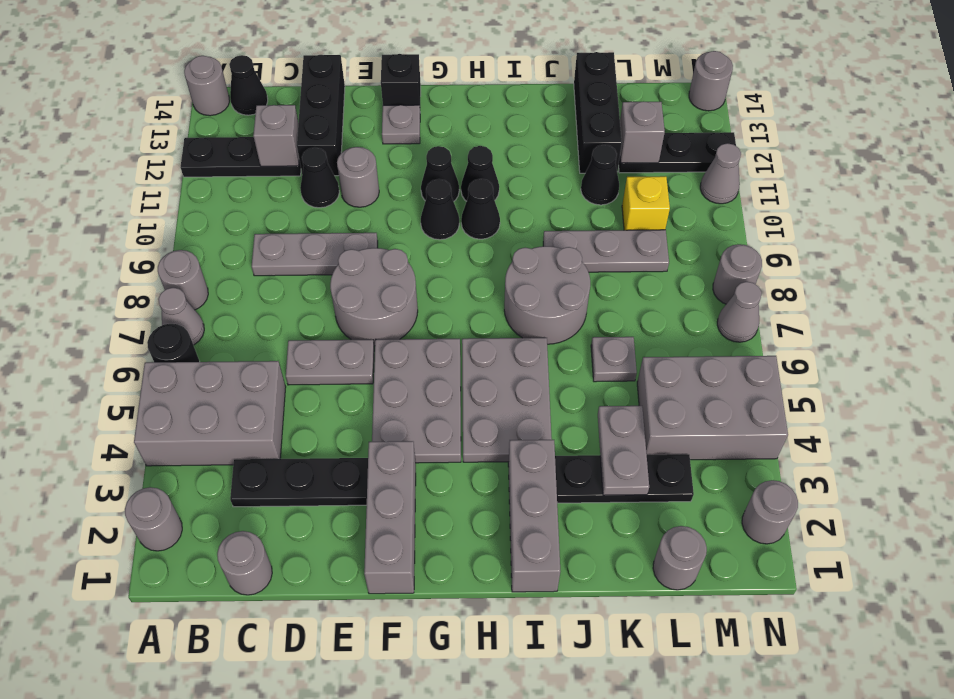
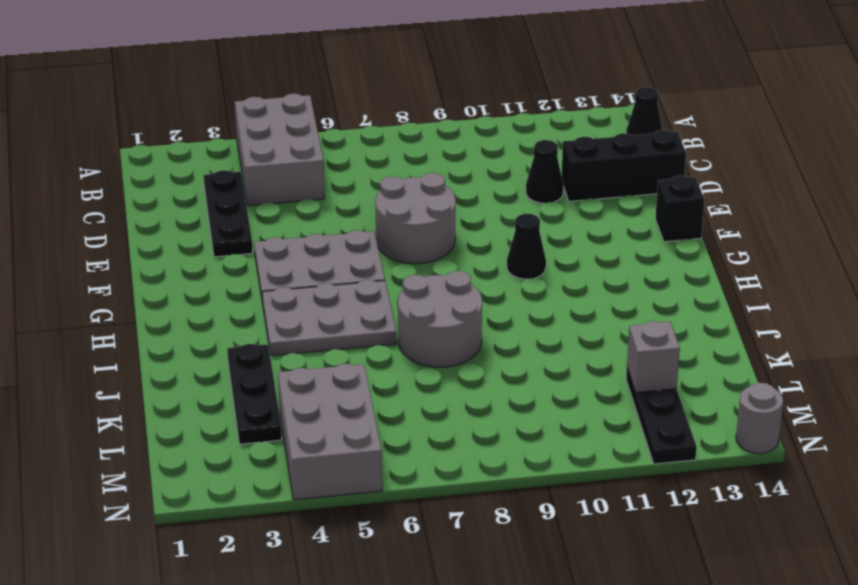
none -> grey 1x1 round brick [125,487,182,551]
none -> black 1x1 round brick [147,324,200,362]
none -> grey 1x1 cone [158,288,204,345]
none -> grey 1x1 round brick [158,250,208,310]

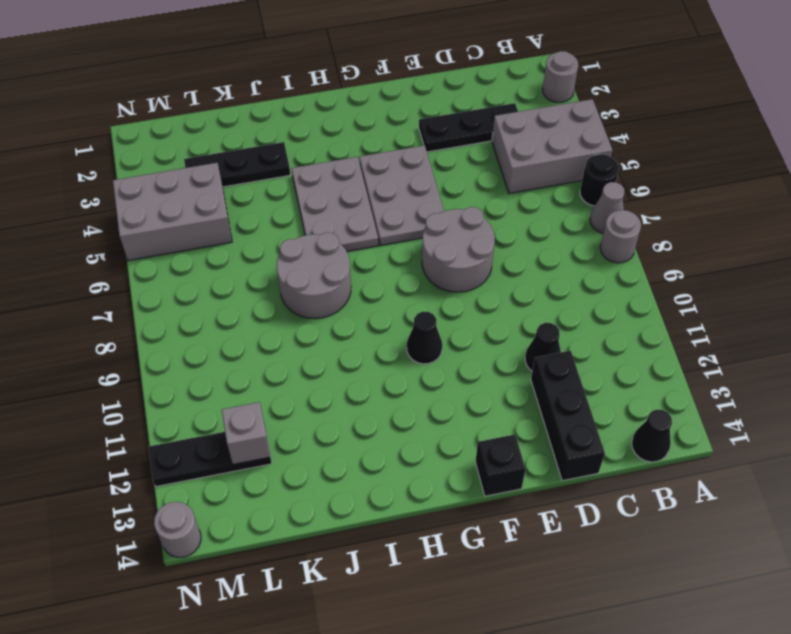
none -> black 1x3 plate [180,137,301,177]
none -> grey 1x1 round brick [184,56,230,116]
none -> grey 1x1 round brick [217,531,272,595]
none -> grey 1x3 plate [252,233,378,276]

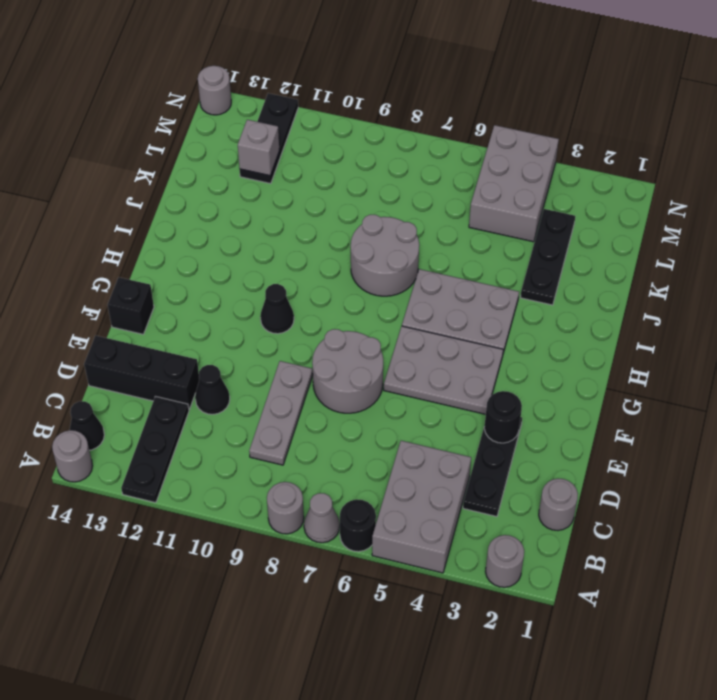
black 1x1 round brick [484,391,522,443] -> none
none -> grey 1x2 plate [286,340,374,385]
none -> grey 1x1 round brick [337,147,379,207]
none -> grey 1x3 brick [364,441,416,594]
none -> grey 1x1 plate [382,105,420,144]

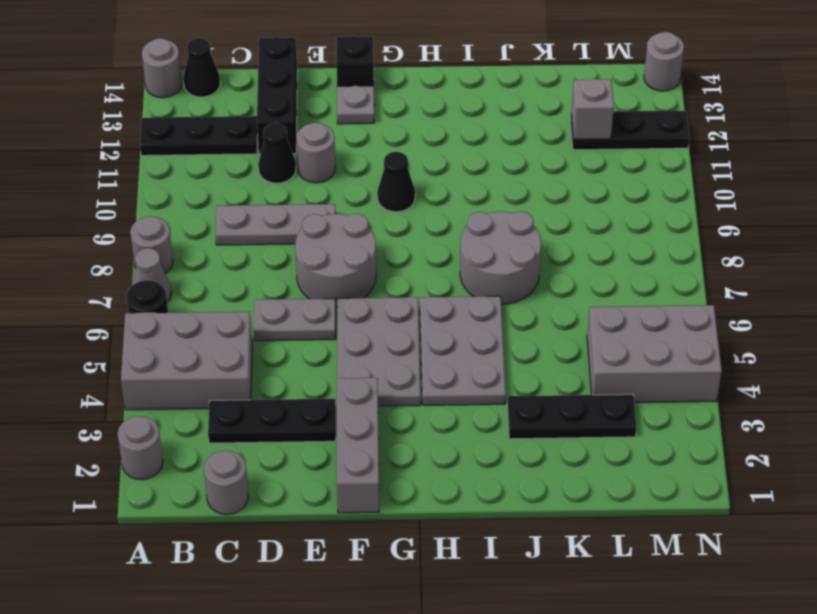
none -> black 1x1 cone [421,146,459,202]
none -> black 1x1 cone [461,179,500,239]
none -> black 1x1 cone [461,146,499,201]
none -> grey 1x3 brick [508,440,560,592]

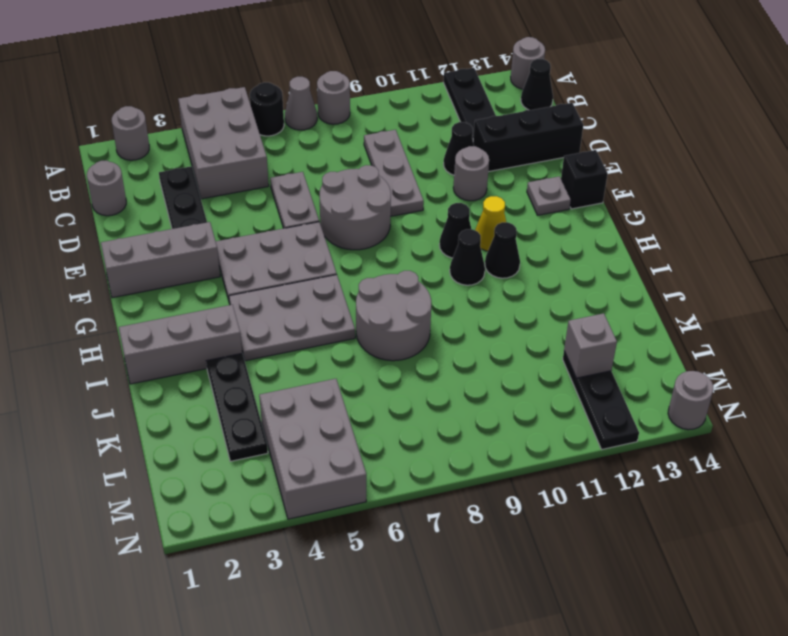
yellow 1x1 cone [475,196,506,251] -> black 1x1 cone [421,146,459,202]
none -> grey 1x3 plate [543,230,669,272]
none -> grey 1x1 plate [591,337,637,382]
none -> black 1x1 cone [581,145,619,205]
none -> black 1x3 brick [574,52,622,173]

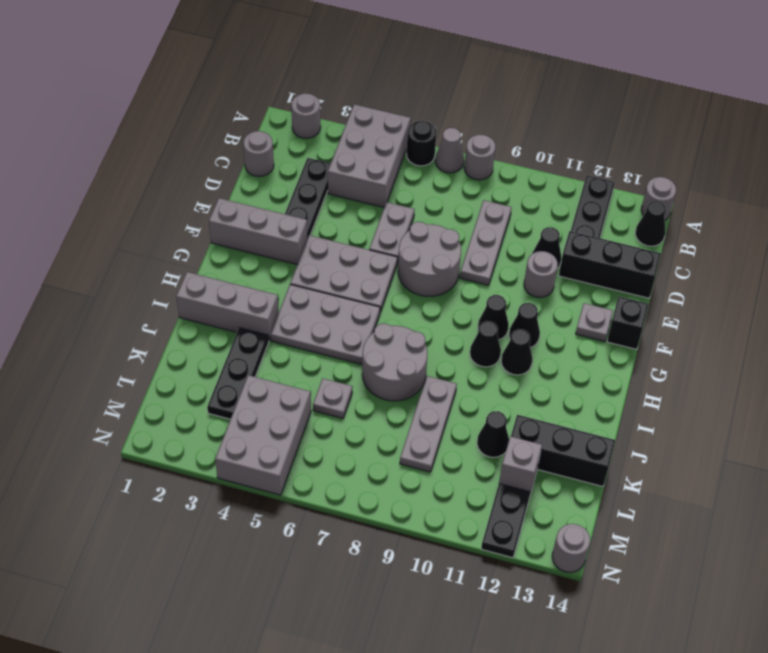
none -> grey 1x1 round brick [653,526,707,590]
none -> yellow 1x1 brick [622,176,670,230]
none -> grey 1x1 round brick [742,480,798,544]
none -> grey 1x1 cone [717,282,762,342]

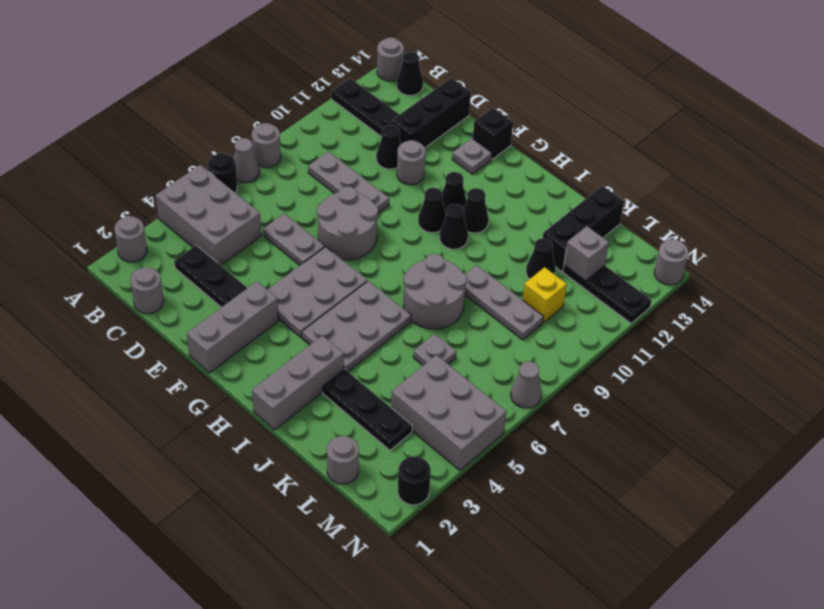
black 1x1 round brick [398,457,431,505] -> grey 1x1 round brick [742,480,798,544]
none -> grey 1x1 round brick [713,244,762,304]
none -> grey 1x1 cone [700,143,741,204]
none -> grey 1x1 brick [253,105,299,166]
none -> grey 1x2 plate [598,406,649,495]

